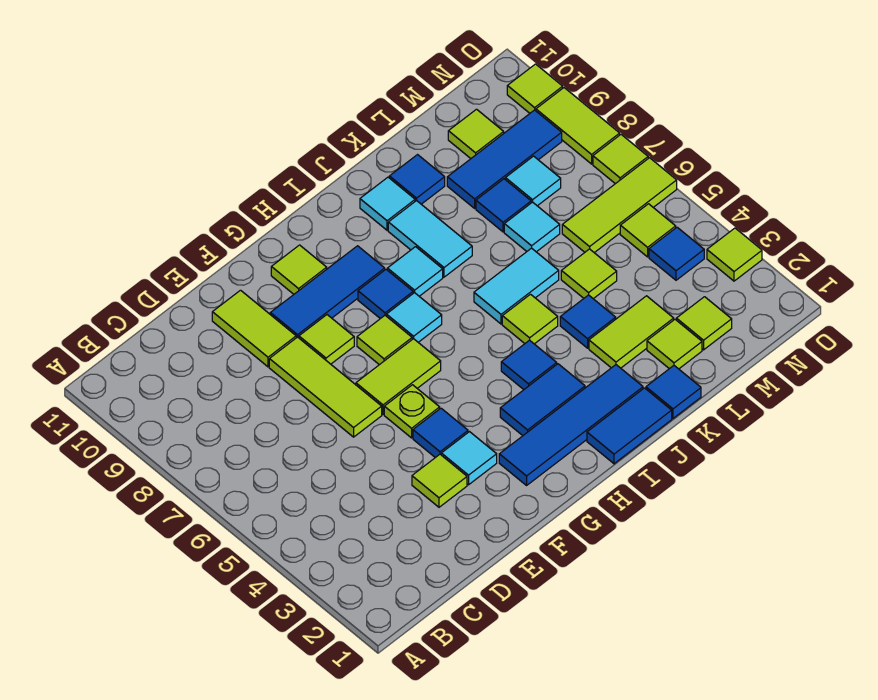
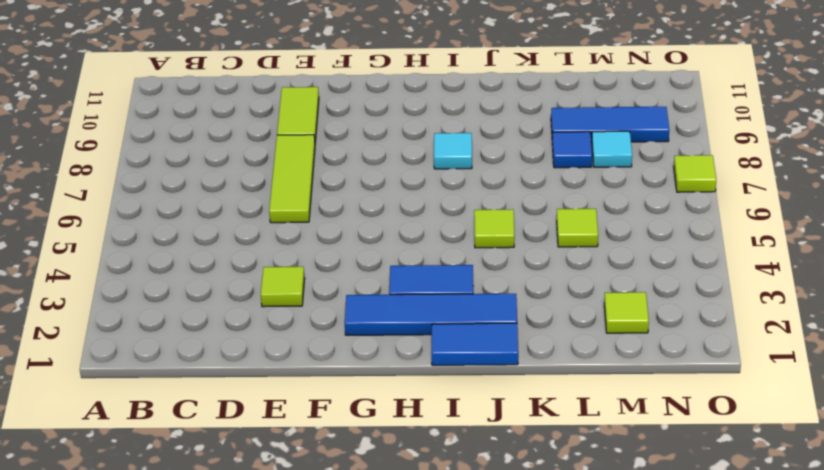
none -> cyan 1x1 tile [441,432,497,485]
none -> blue 1x1 tile [413,408,468,458]
none -> lime 1x1 plate [384,385,440,438]
none -> lime 1x2 tile [356,339,441,414]

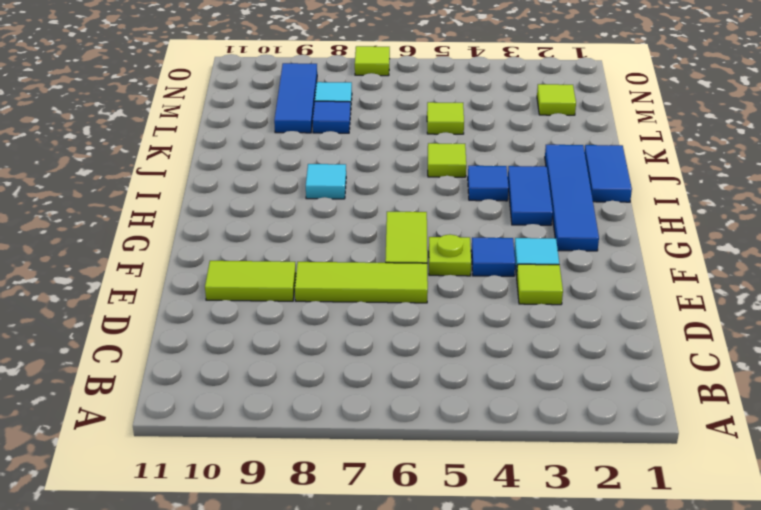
none -> lime 1x1 tile [299,315,354,364]
none -> blue 1x3 tile [270,246,385,338]
none -> lime 1x1 tile [357,316,412,365]
none -> lime 1x1 tile [271,245,327,294]

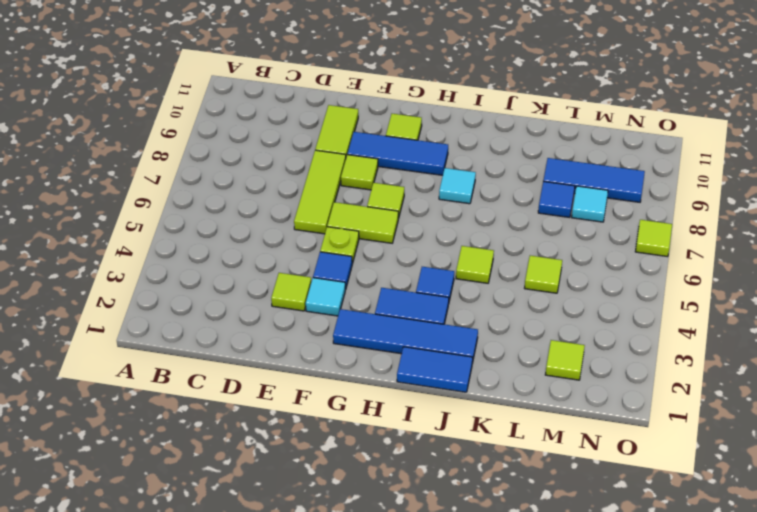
none -> cyan 1x1 tile [386,293,442,342]
none -> blue 1x1 tile [358,269,413,319]
none -> cyan 1x2 tile [474,248,559,324]
none -> cyan 1x2 tile [388,201,472,277]

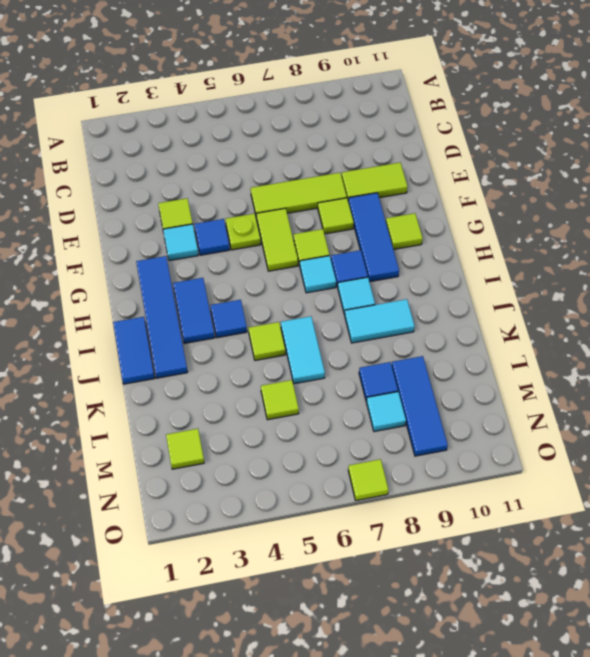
none -> cyan 1x1 tile [360,177,415,230]
none -> blue 1x1 tile [646,366,701,418]
none -> lime 1x2 tile [589,296,674,368]
none -> blue 1x1 tile [560,295,616,348]

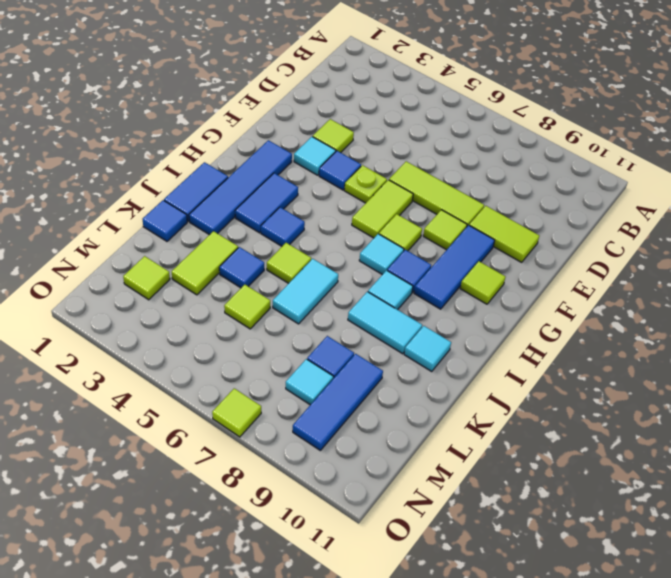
none -> blue 1x1 tile [389,155,445,204]
none -> lime 1x1 tile [647,320,702,369]
none -> cyan 1x1 tile [504,202,560,252]
none -> lime 1x3 tile [562,158,677,253]

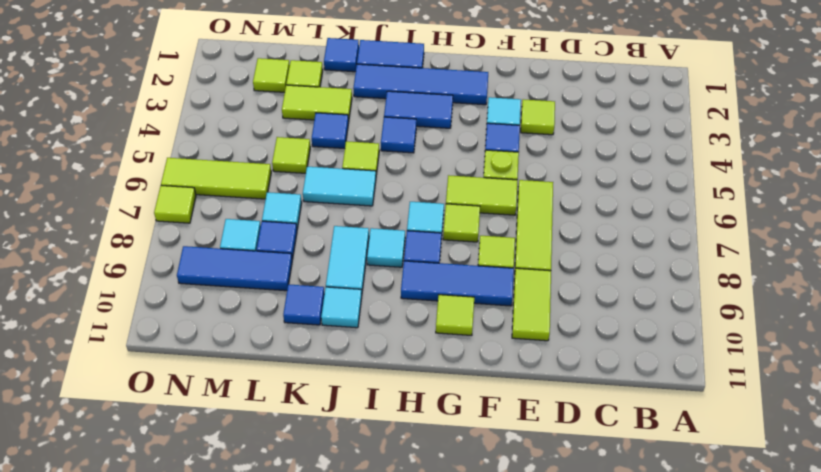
none -> lime 1x1 tile [448,109,504,158]
none -> blue 1x1 tile [649,227,704,280]
none -> lime 1x1 tile [620,204,676,257]
none -> lime 1x1 tile [707,228,762,281]

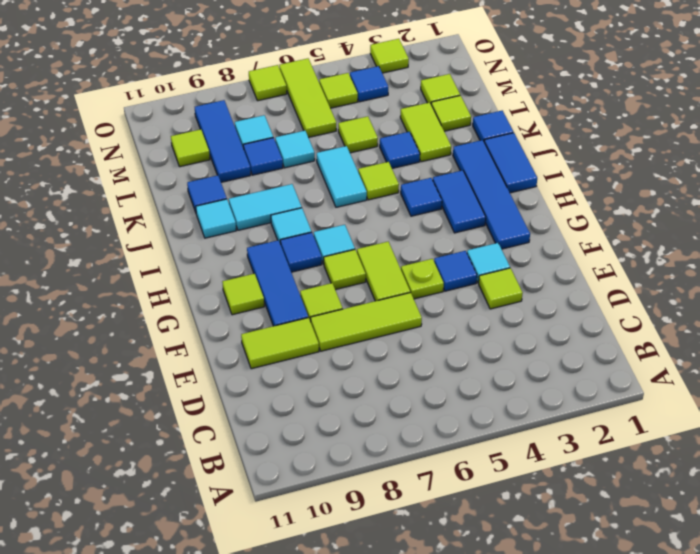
none -> lime 1x2 tile [536,88,620,164]
none -> lime 1x1 tile [507,64,563,113]

